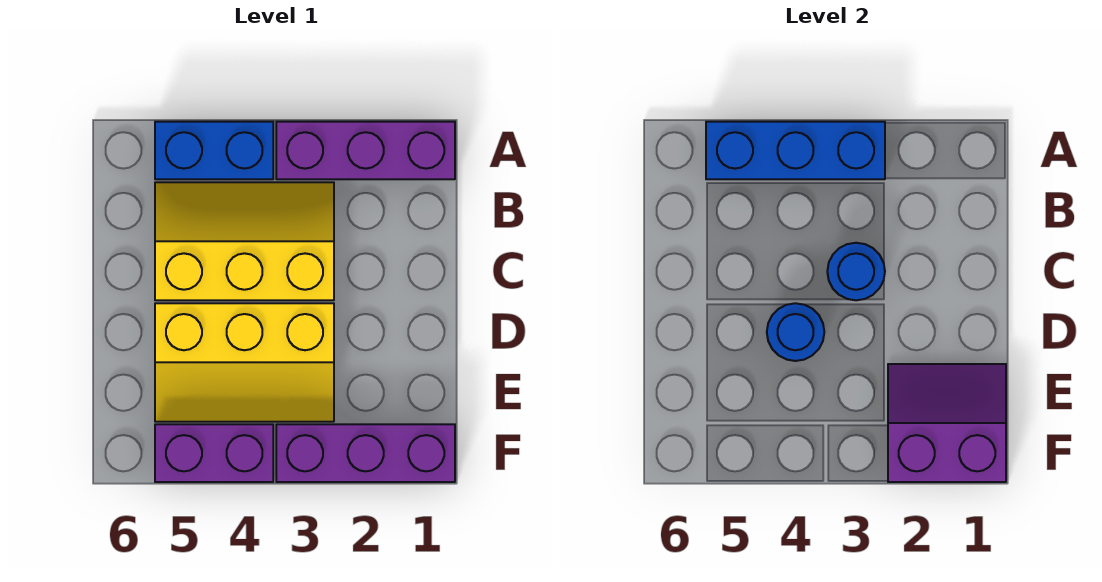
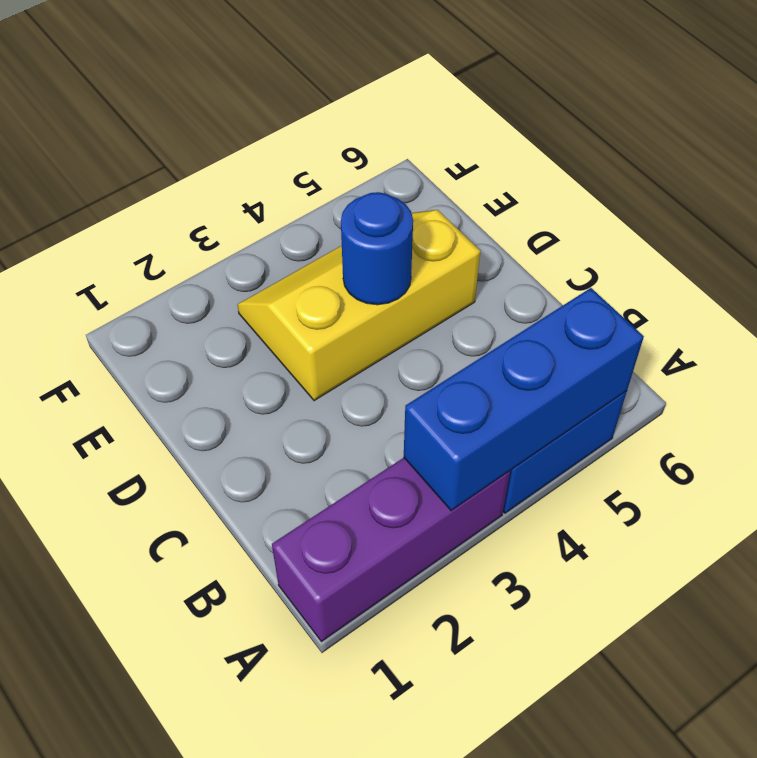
none -> yellow 2x3 slope [155,182,334,300]
none -> purple 1x3 brick [276,424,455,482]

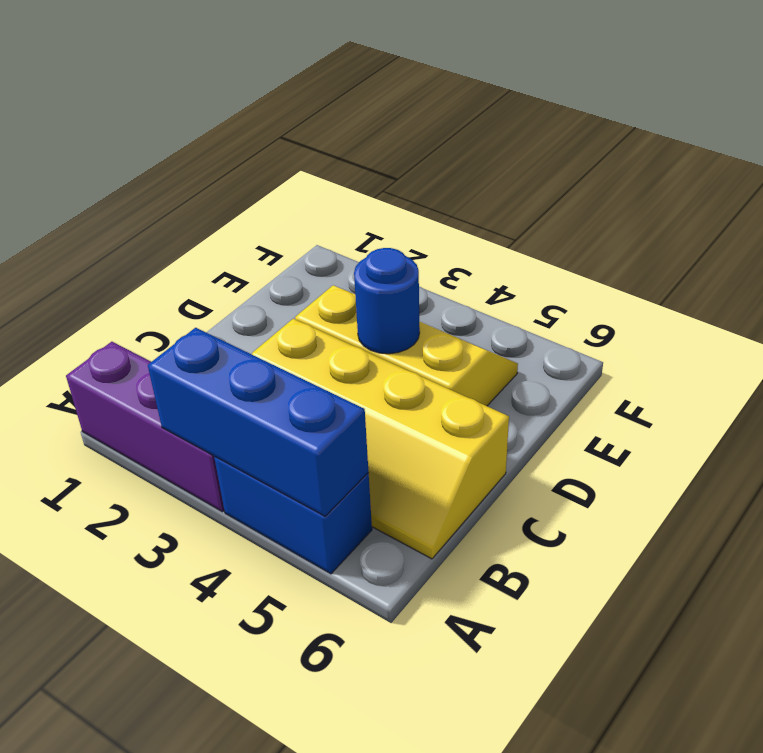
yellow 2x4 slope [252,319,509,559] -> yellow 2x3 slope [155,182,334,300]
none -> purple 1x3 brick [276,424,455,482]
none -> purple 1x2 brick [155,424,273,482]

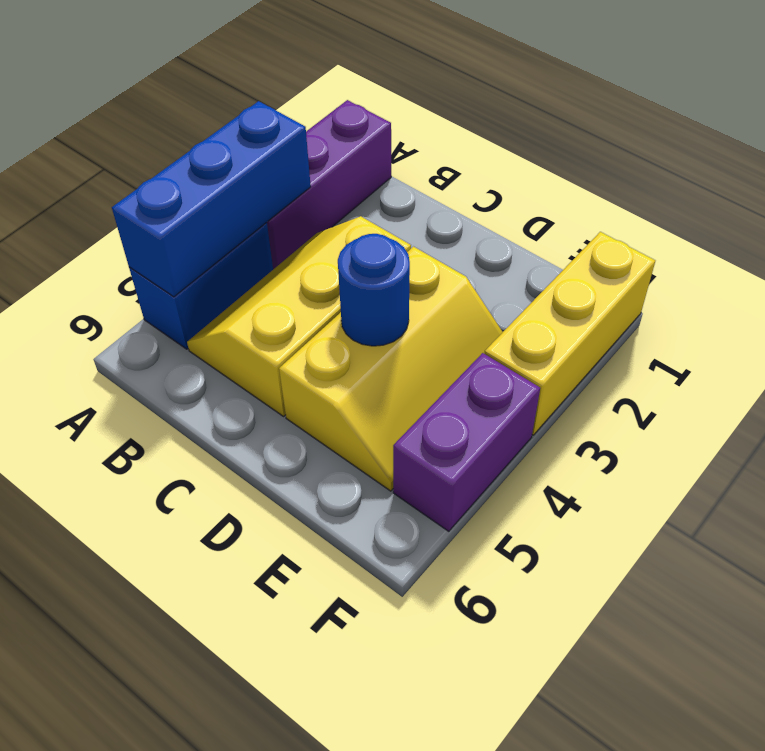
yellow 1x3 brick [485,232,655,435] -> purple 1x3 brick [276,424,455,482]
none -> blue 1x1 round brick [827,243,885,300]
none -> purple 2x2 slope [888,364,1006,482]

